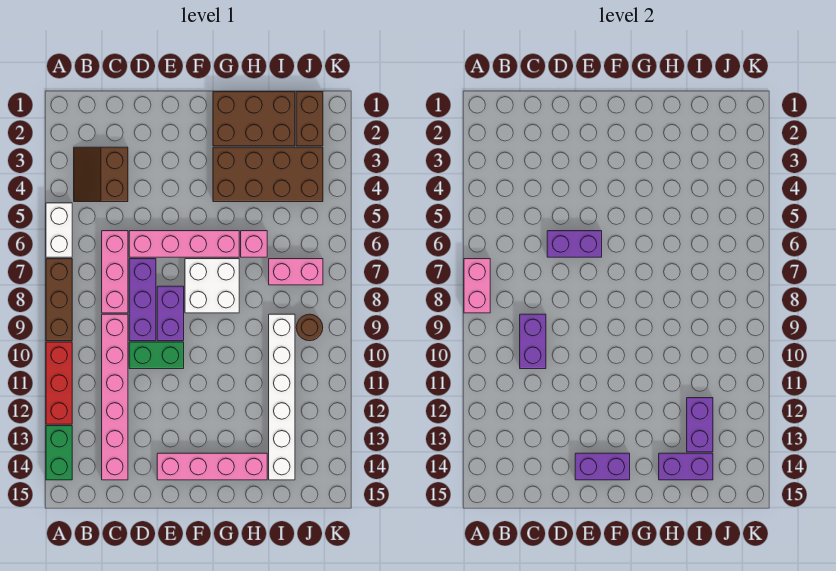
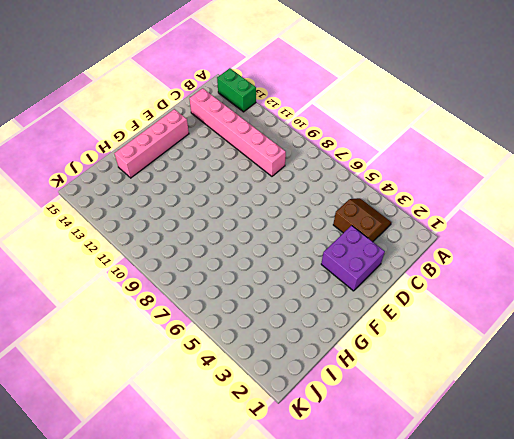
purple 2x2 brick [321,226,385,291] -> none
none -> white 1x2 brick [46,203,72,257]
none -> brown 1x3 brick [46,259,72,341]
none -> red 1x3 brick [46,342,72,424]

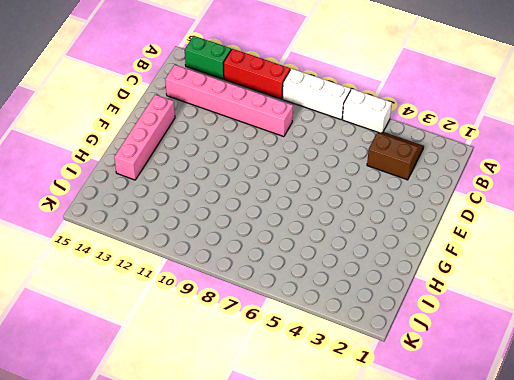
white 1x3 brick [283,69,351,120] -> brown 1x3 brick [46,259,72,341]
none -> pink 1x3 brick [102,231,128,313]
none -> pink 1x4 brick [129,231,239,257]
none -> purple 1x3 brick [129,259,156,341]

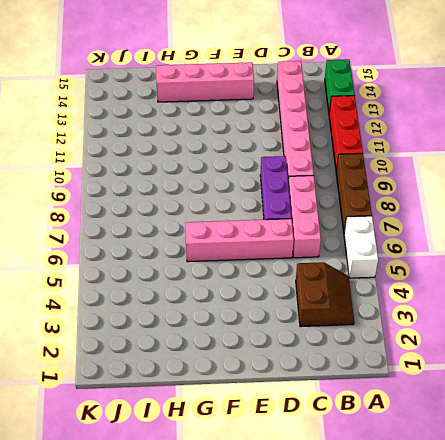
none -> green 1x2 brick [129,342,184,369]
none -> purple 1x2 brick [157,286,184,341]
none -> white 2x2 brick [185,259,239,313]

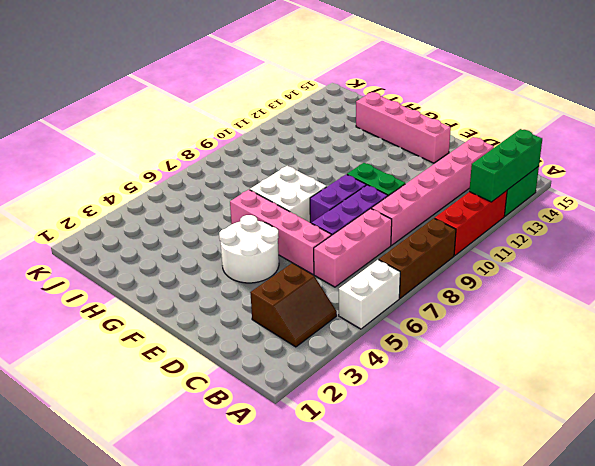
green 1x3 brick [469,129,542,202] -> none
white 2x2 round brick [219,215,279,283] -> none
none -> brown 2x3 brick [213,92,295,146]
none -> brown 2x4 brick [213,147,323,202]
none -> pink 1x1 brick [241,231,267,257]

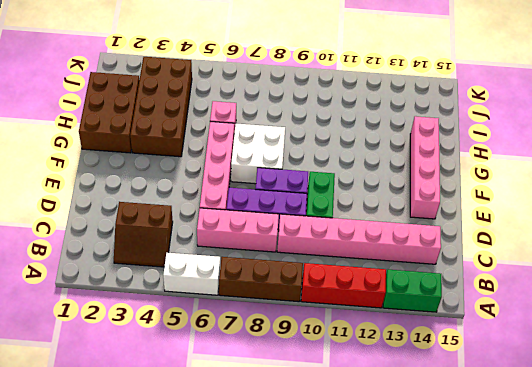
none -> pink 1x2 brick [269,259,323,285]
none -> white 1x6 brick [269,314,295,480]
none -> brown 1x2 brick [296,92,323,146]

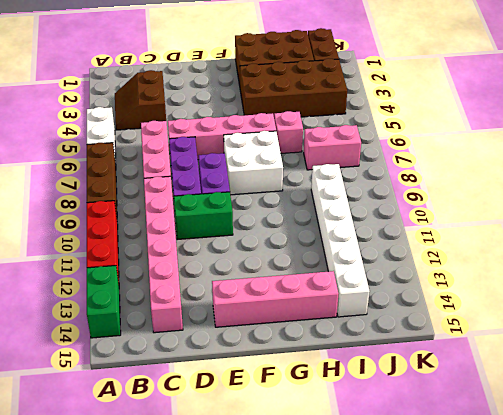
none -> brown 1x1 round brick [296,314,323,341]
none -> pink 1x2 brick [464,259,490,313]
none -> purple 1x2 brick [520,314,546,369]

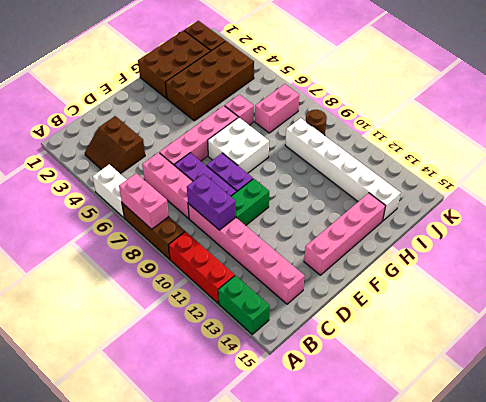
none -> purple 1x2 brick [547,231,602,257]
none -> purple 1x2 brick [575,453,630,480]
none -> purple 1x2 brick [659,453,713,480]

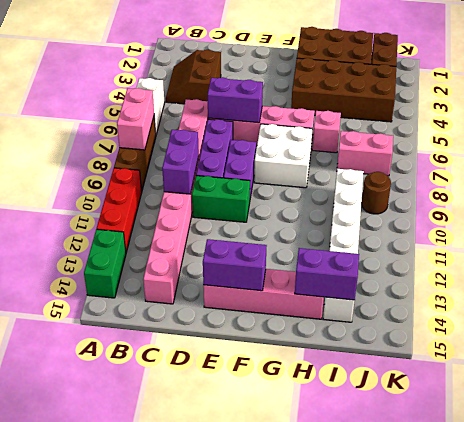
none -> purple 1x2 brick [687,398,713,452]

